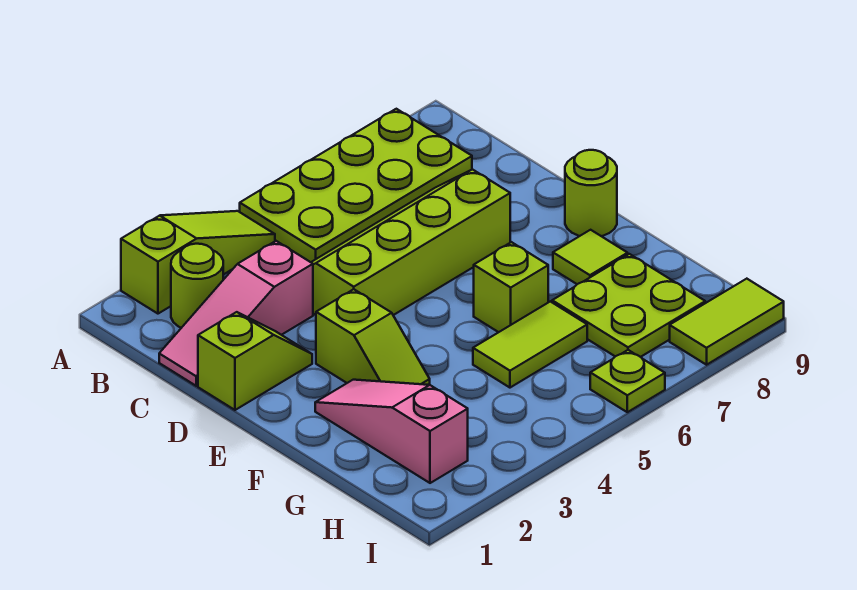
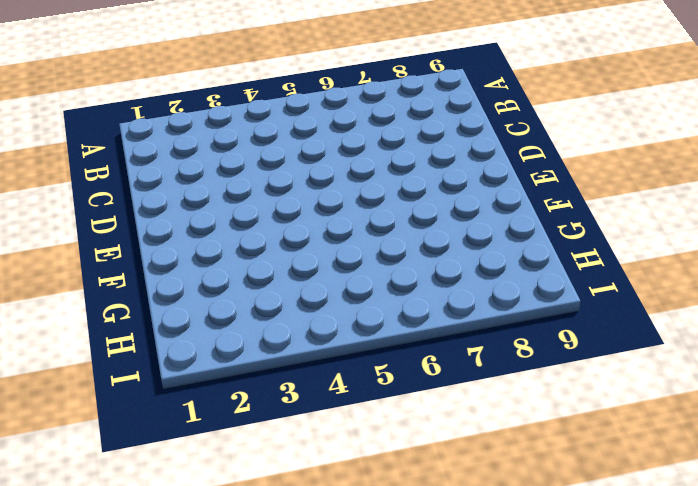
none -> lime 1x3 slope [121,211,275,314]
none -> lime 2x4 plate [240,109,472,262]
none -> lime 1x1 round brick [171,244,223,328]

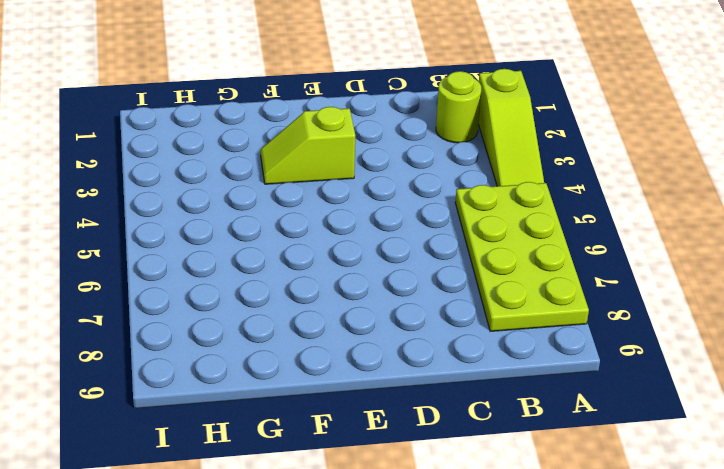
none -> pink 1x3 slope [159,241,313,386]
none -> lime 2x4 slope [311,169,510,315]
none -> lime 1x2 slope [198,312,312,410]

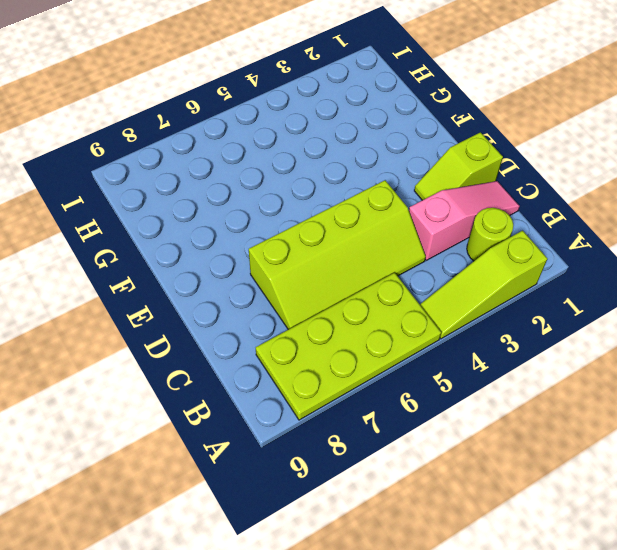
none -> lime 1x2 slope [316,289,430,385]
none -> lime 1x1 round brick [565,150,617,236]
none -> pink 1x3 slope [315,380,468,483]

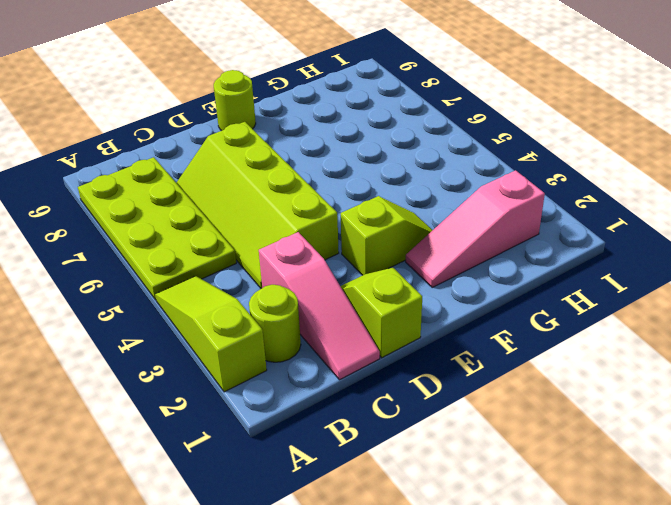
none -> lime 1x1 brick [474,242,548,332]
none -> lime 1x1 tile [553,230,628,284]
none -> lime 1x2 tile [473,301,587,388]

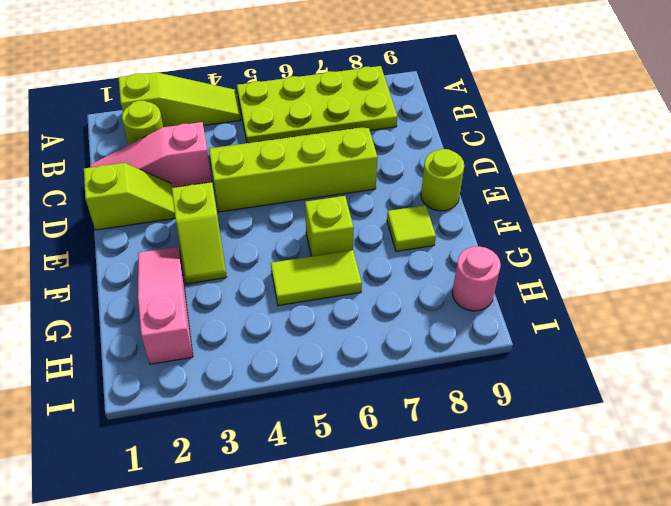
pink 1x1 round brick [452,246,501,311] -> none
none -> lime 2x2 plate [552,254,705,357]
none -> lime 1x1 plate [590,350,665,412]
none -> lime 1x2 tile [670,279,784,365]

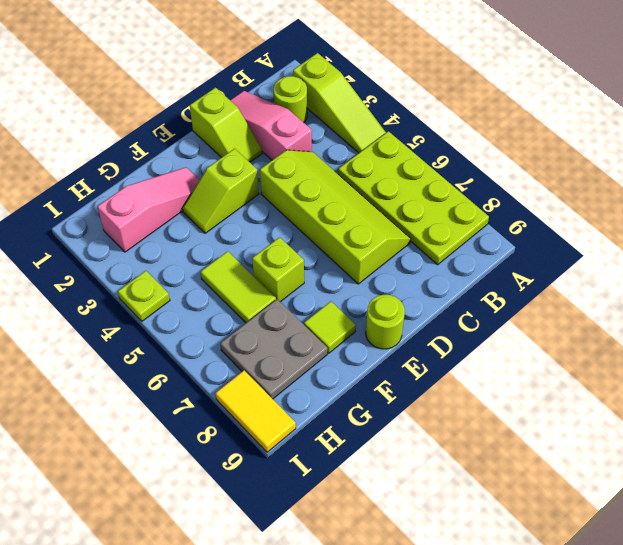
grey 2x2 plate [220,299,328,399] -> lime 2x2 plate [552,254,705,357]
lime 1x1 plate [118,271,170,321] -> lime 1x1 plate moved to [590,350,665,412]
yellow 1x2 tile [215,370,296,452] -> lime 1x2 tile [670,279,784,365]

